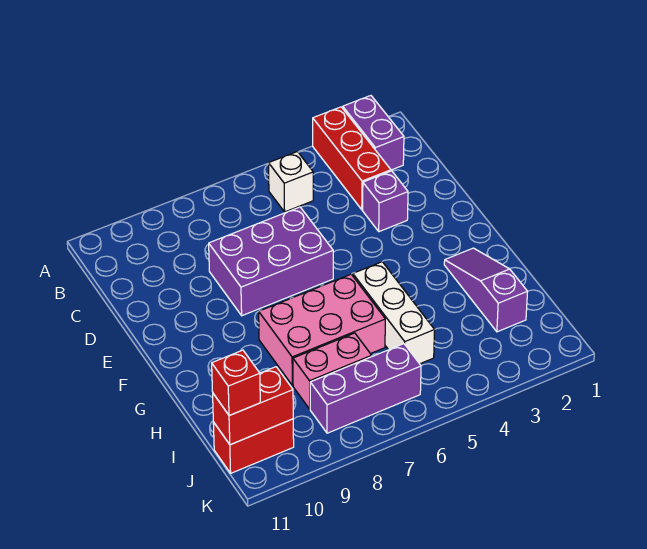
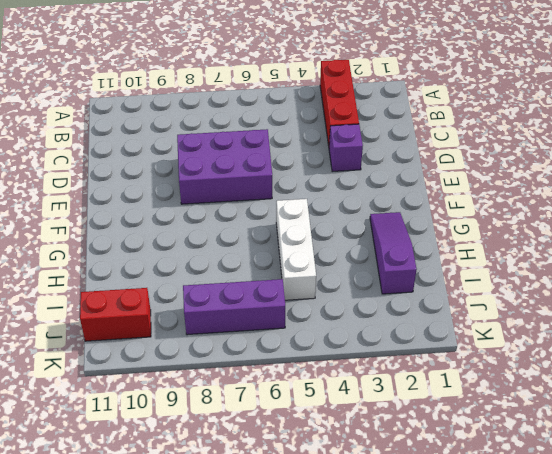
none -> purple 1x2 brick [343,96,404,170]
none -> white 1x1 brick [269,152,313,212]
none -> pink 2x3 brick [259,274,385,385]

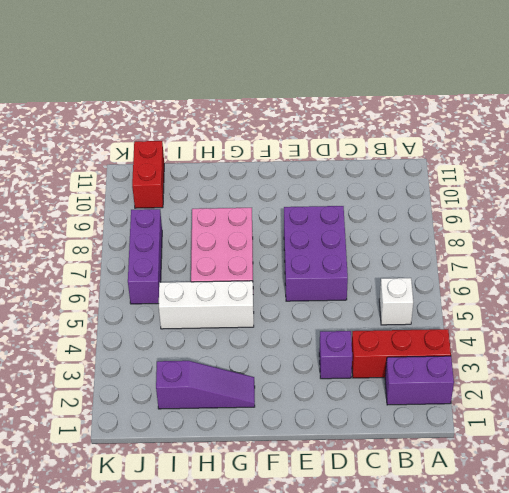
none -> pink 1x2 brick [293,333,372,409]
none -> red 1x2 brick [213,367,293,445]
none -> red 1x1 brick [212,350,260,416]

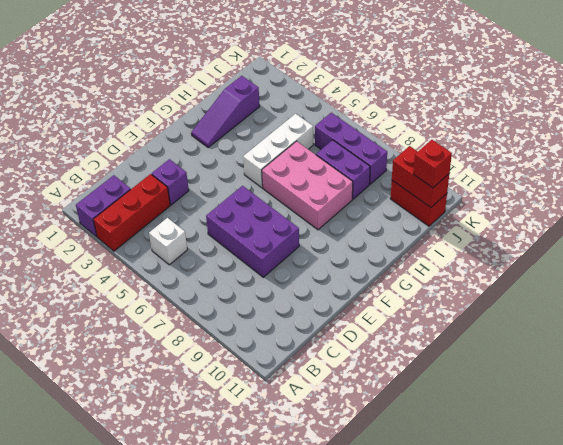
purple 1x2 brick [316,140,370,199] -> pink 1x2 brick [293,333,372,409]

